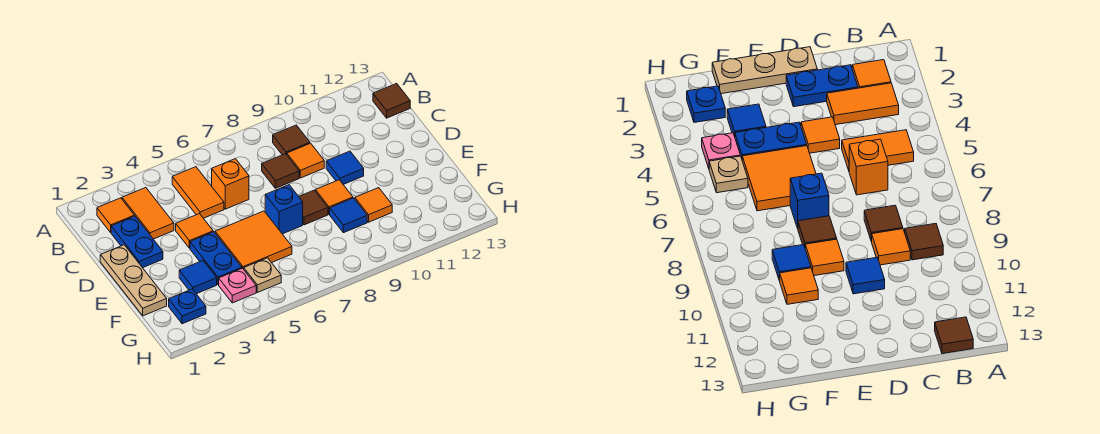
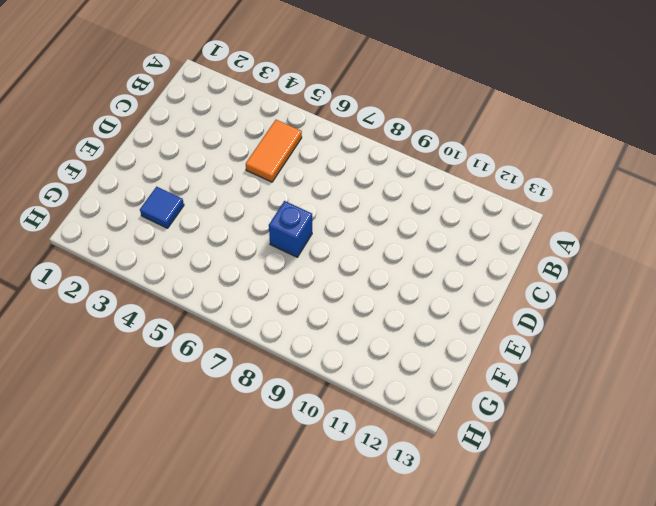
none -> orange 1x1 tile [97,198,134,232]
none -> orange 1x2 tile [122,188,174,239]
none -> brown 1x1 tile [273,125,310,155]

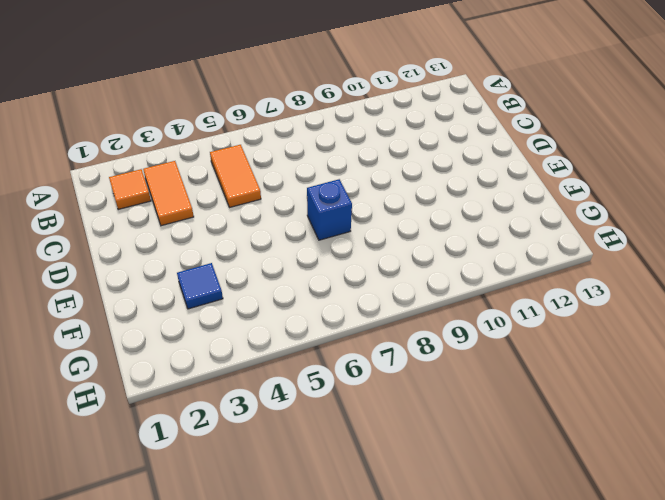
none -> brown 1x1 tile [273,125,310,155]
none -> brown 1x1 tile [373,83,410,118]
none -> blue 1x2 plate [111,216,163,268]

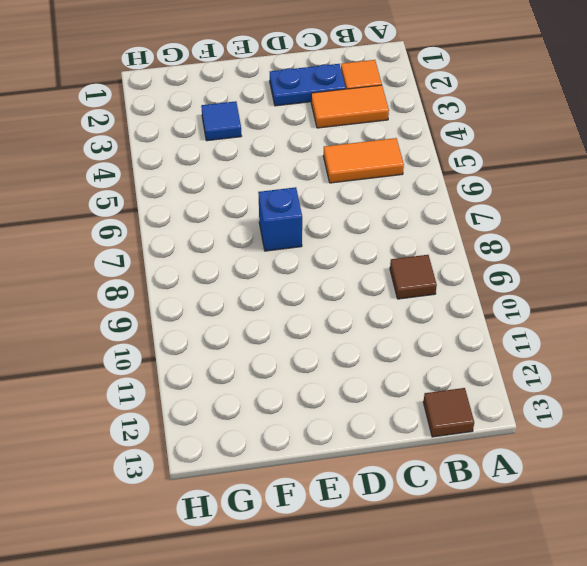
none -> orange 1x1 brick [212,159,249,209]
none -> brown 1x1 tile [262,154,299,188]
none -> orange 1x1 tile [287,143,324,178]

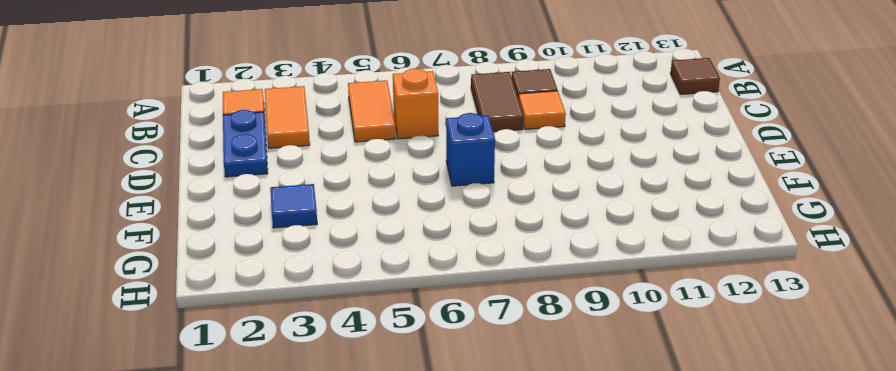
brown 1x2 tile [471,72,523,132] -> brown 1x1 tile [262,154,299,188]
none -> tan 1x3 plate [100,245,167,316]
none -> orange 1x1 tile [176,214,213,248]
none -> blue 1x1 tile [326,151,364,184]

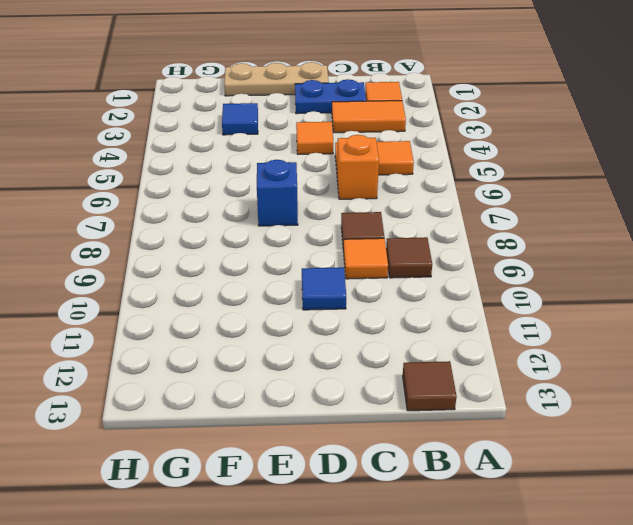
none -> blue 1x2 plate [190,232,242,285]
none -> orange 2x2 tile [215,211,292,269]
none -> brown 1x1 tile [299,190,328,225]

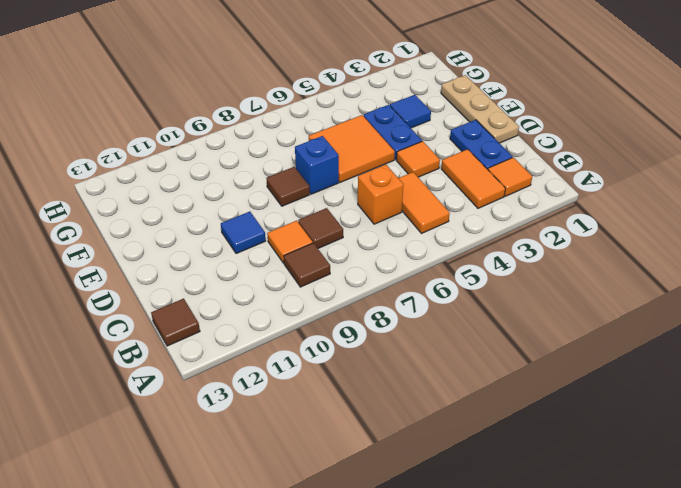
none -> orange 1x1 tile [315,180,353,214]
none -> blue 1x1 tile [330,198,367,233]
none -> orange 1x1 tile [355,188,392,222]

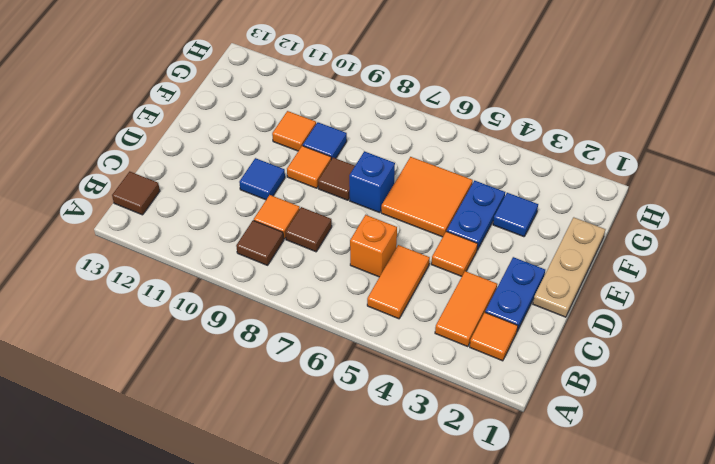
none -> blue 1x1 plate [169,289,206,324]
none -> pink 1x1 plate [219,268,256,303]
none -> tan 1x1 plate [244,258,281,293]

